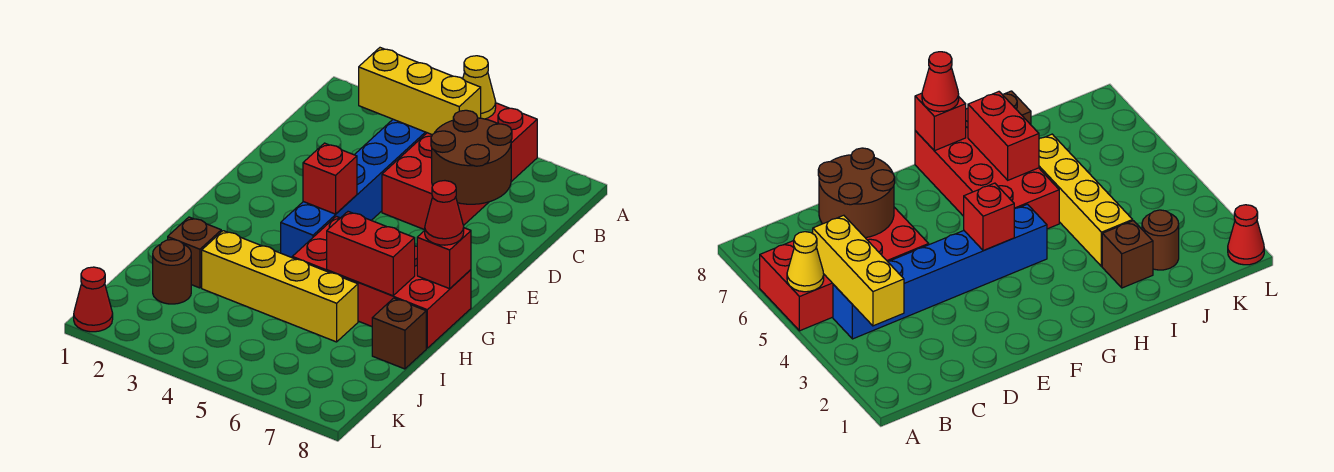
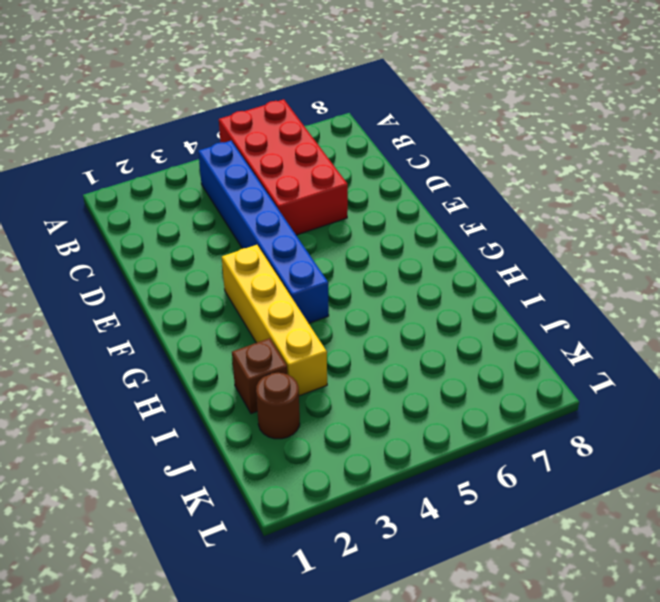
yellow 1x4 brick [222,245,327,396] -> yellow 1x4 brick turned to [202,231,358,342]
none -> red 2x4 brick [292,216,471,348]
none -> brown 1x1 brick [372,298,426,369]
none -> red 1x1 cone [74,267,113,332]

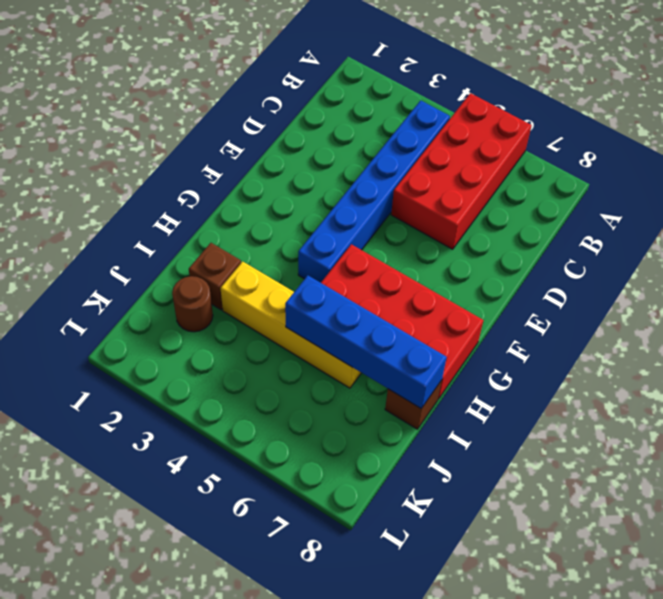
blue 1x4 brick [285,275,447,408] -> none
none -> red 1x1 cone [74,267,113,332]
none -> yellow 1x1 cone [463,56,496,119]
none -> yellow 1x3 brick [359,48,481,135]

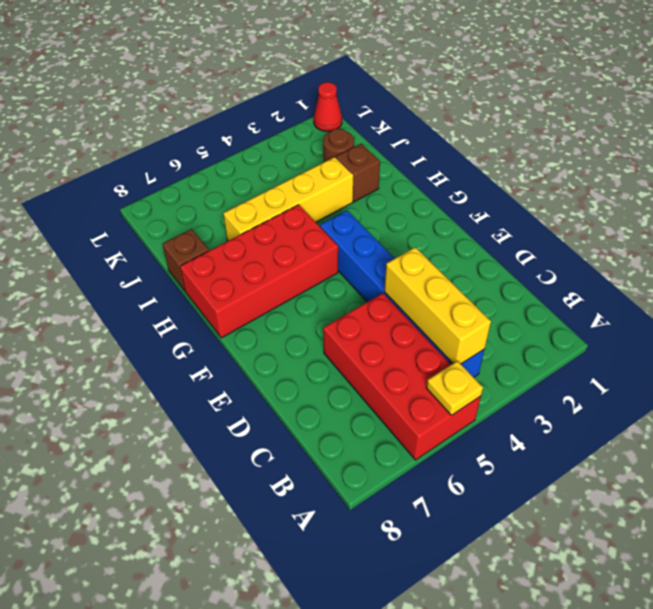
yellow 1x1 plate [426,361,483,415] -> yellow 1x1 cone [463,56,496,119]
yellow 1x3 brick [384,247,491,364] -> yellow 1x3 brick turned to [359,48,481,135]
none -> brown 2x2 round brick [431,110,512,204]
none -> red 1x1 brick [303,143,357,214]
none -> red 1x1 brick [417,228,471,289]

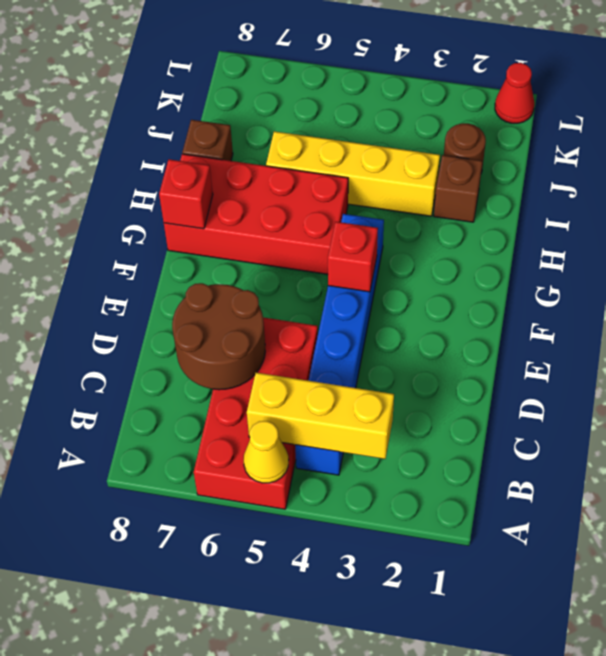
none -> red 1x2 brick [327,212,415,296]
none -> red 1x1 cone [425,181,464,245]

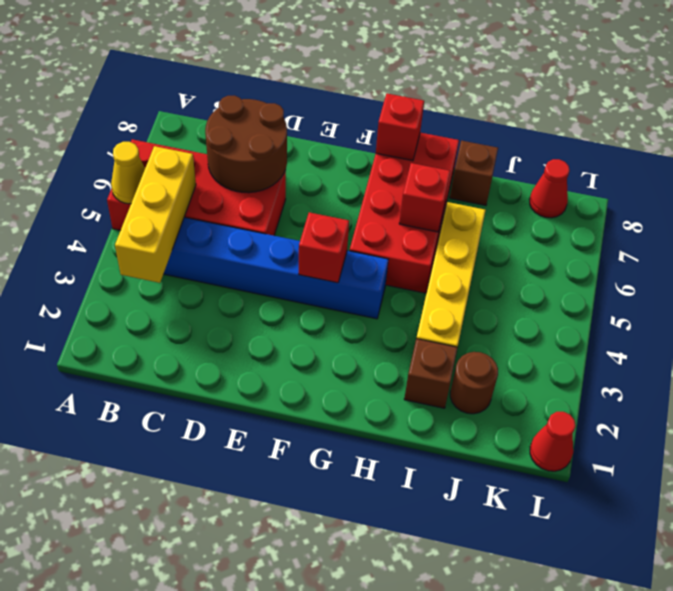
red 1x1 brick [399,163,450,232] -> red 1x2 brick [327,212,415,296]
red 1x1 cone [529,159,570,218] -> red 1x1 cone moved to [425,181,464,245]

